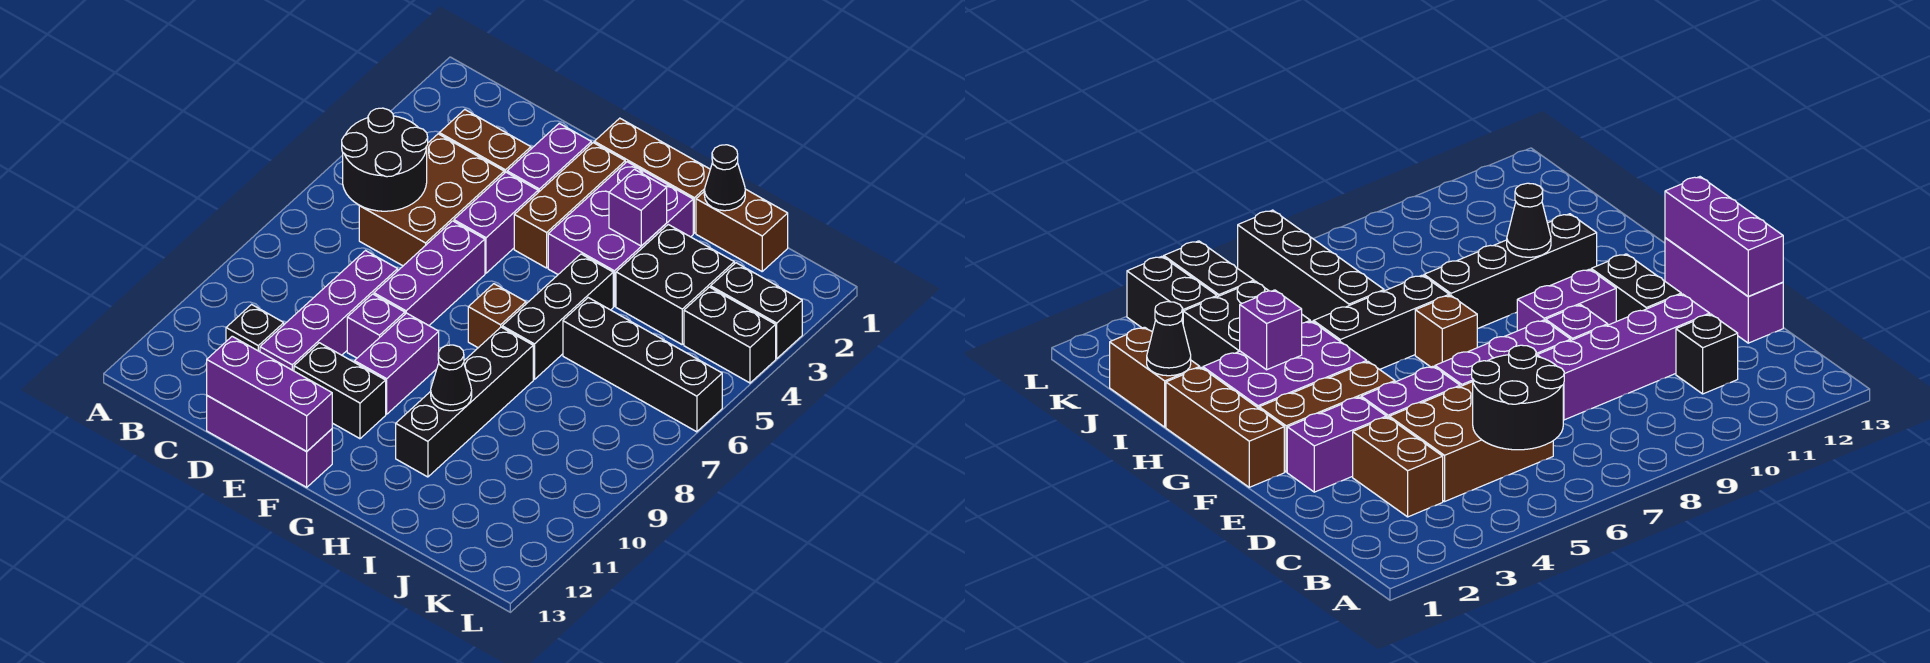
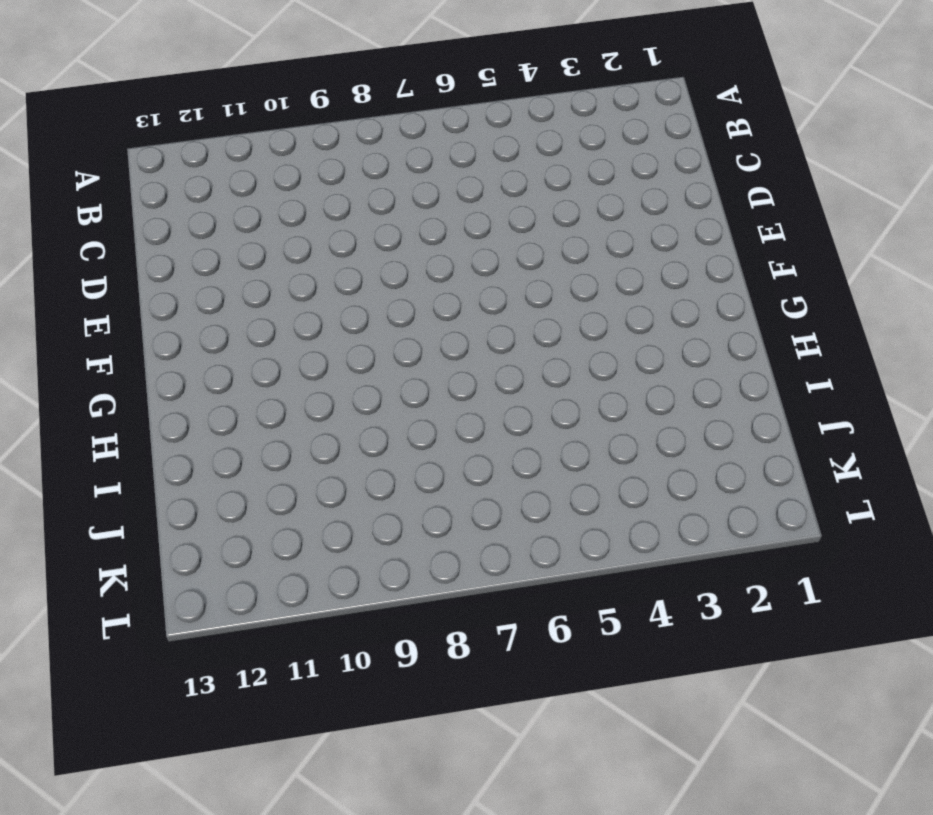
none -> brown 1x2 brick [439,110,531,173]
none -> brown 2x3 brick [359,134,504,266]
none -> black 1x1 brick [226,305,284,352]

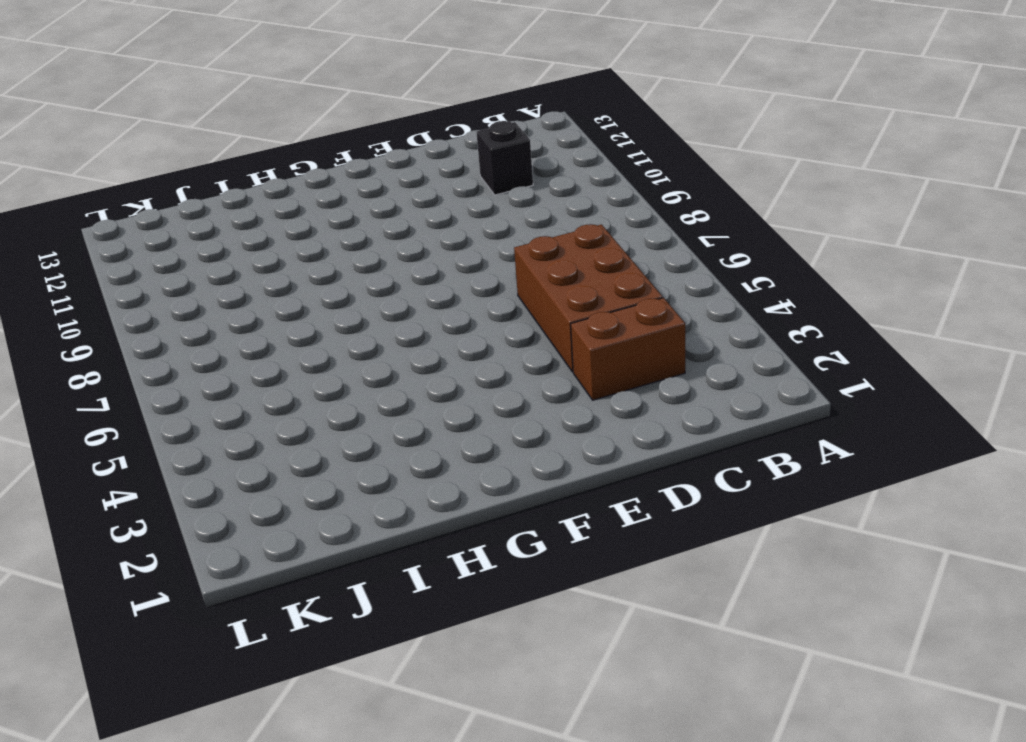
none -> purple 1x4 brick [260,251,398,371]
none -> purple 1x3 brick [207,396,332,487]
none -> purple 1x2 brick [507,123,591,192]

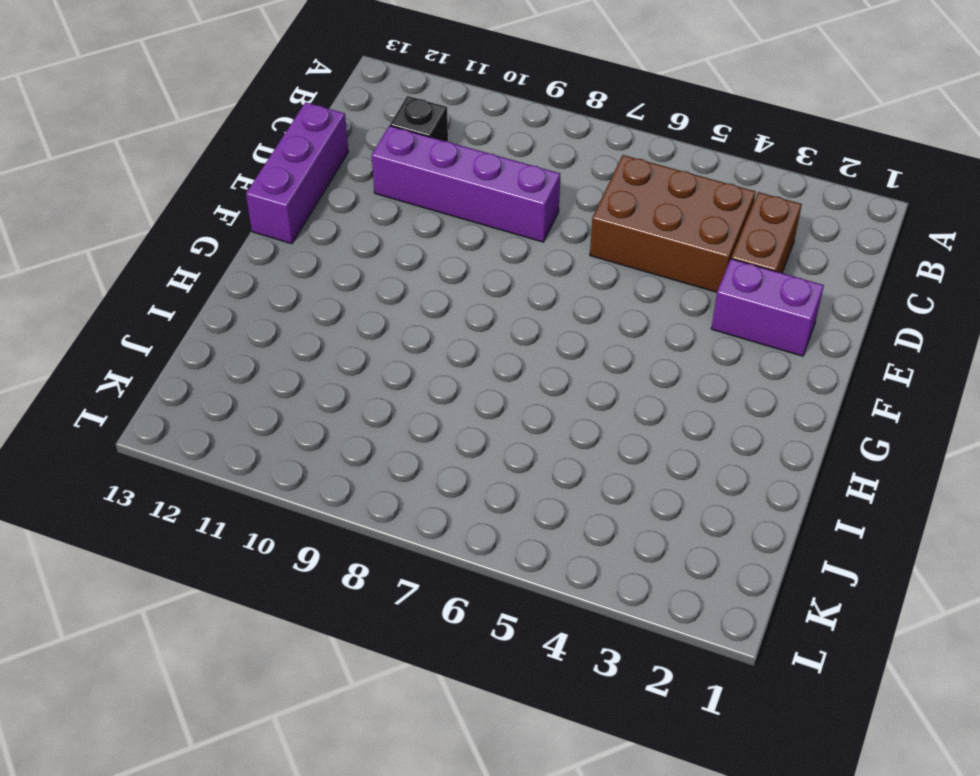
none -> purple 1x2 brick [454,172,538,273]
none -> purple 1x3 brick [374,221,485,325]
none -> purple 1x1 brick [347,294,405,358]

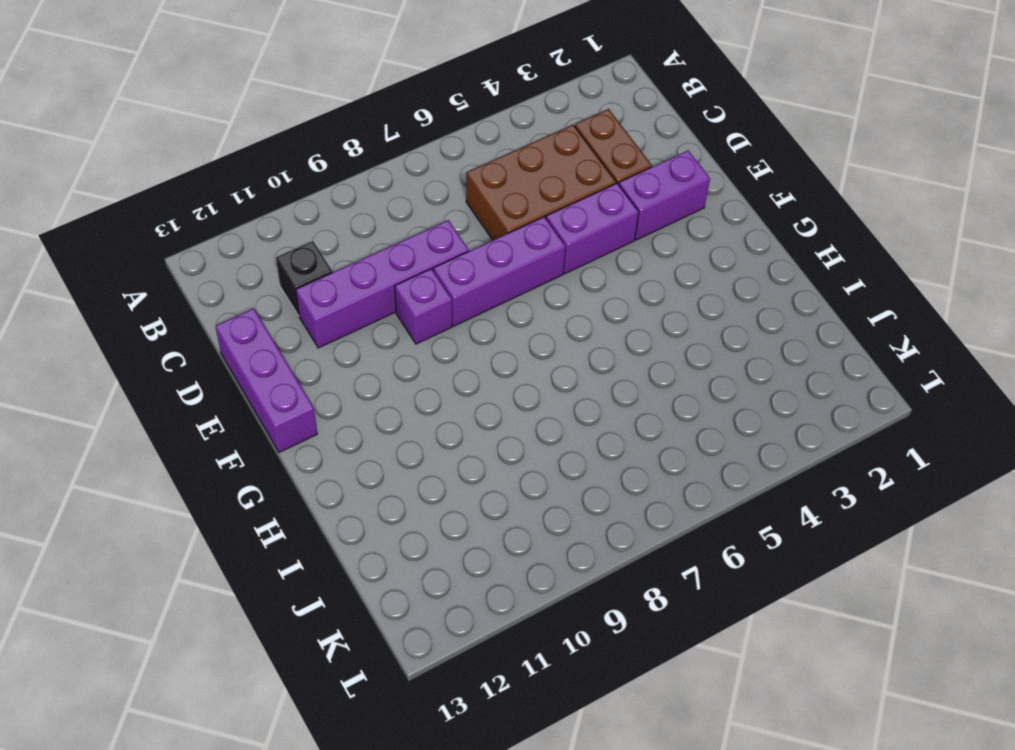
none -> black 1x2 brick [294,343,386,439]
none -> brown 1x3 brick [594,118,710,233]
none -> brown 1x3 brick [514,143,625,268]

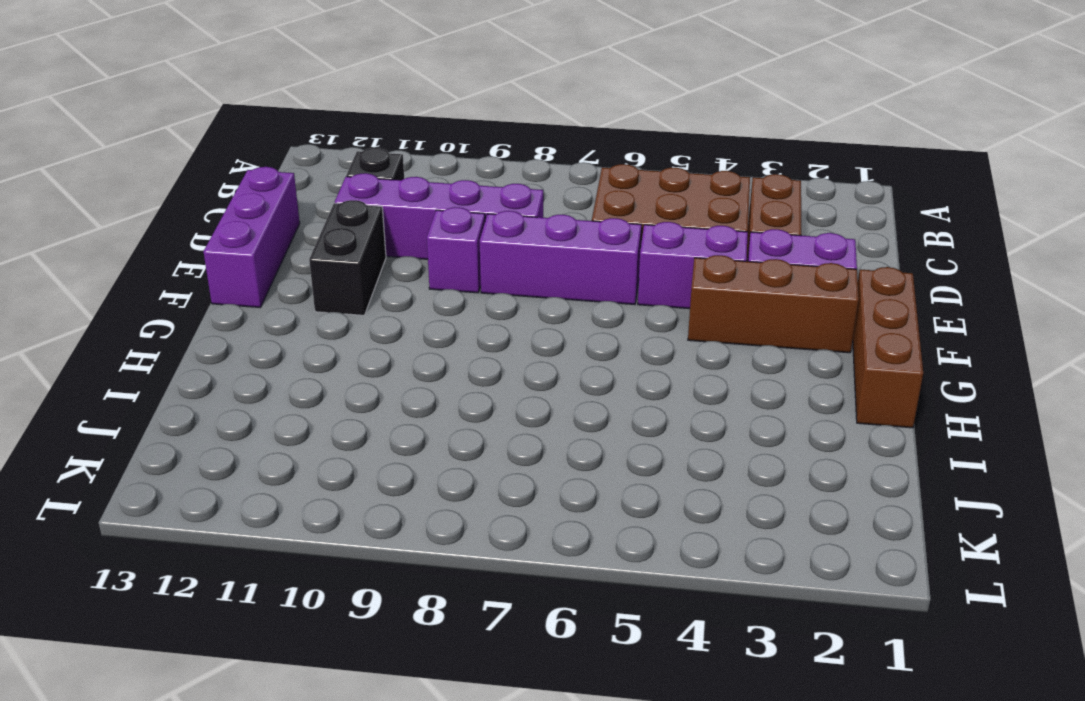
none -> purple 1x2 brick [355,313,439,414]
none -> purple 2x3 brick [548,162,693,306]
none -> brown 1x1 brick [468,284,526,348]

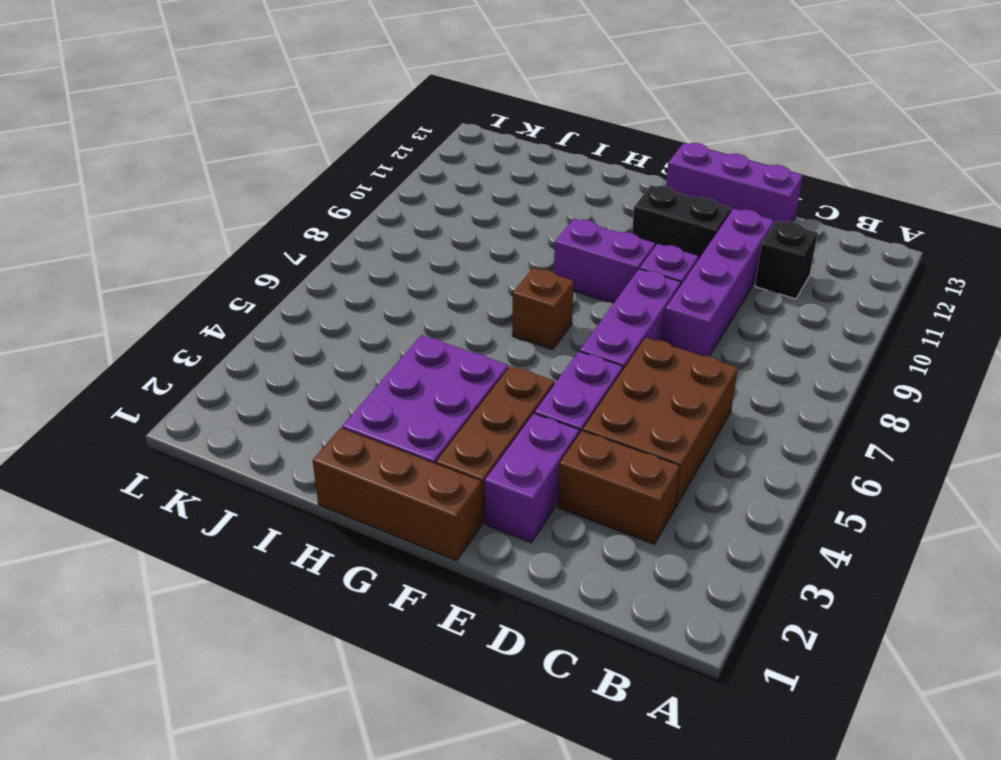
purple 1x2 brick [554,219,655,304] -> purple 1x2 brick turned to [355,313,439,414]
none -> black 1x3 brick [502,254,613,379]
none -> black 1x4 brick [396,327,533,477]
none -> brown 1x2 brick [696,189,788,271]

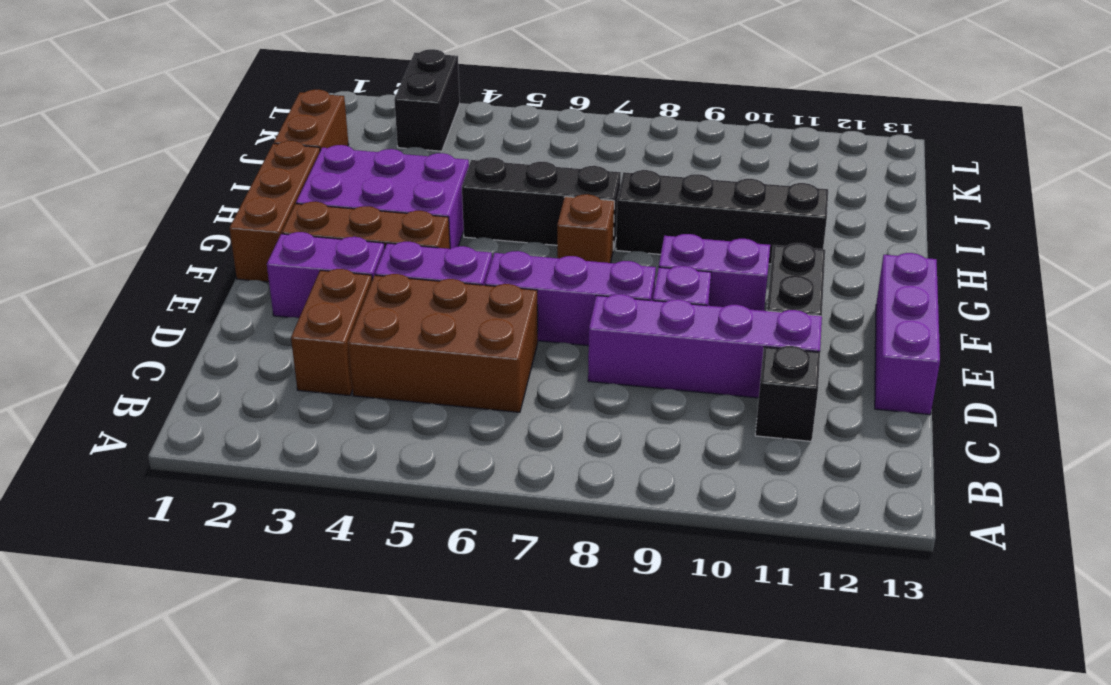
none -> black 2x2 brick [616,224,734,344]
none -> black 1x4 brick [563,298,722,432]
none -> black 1x2 brick [684,287,776,383]

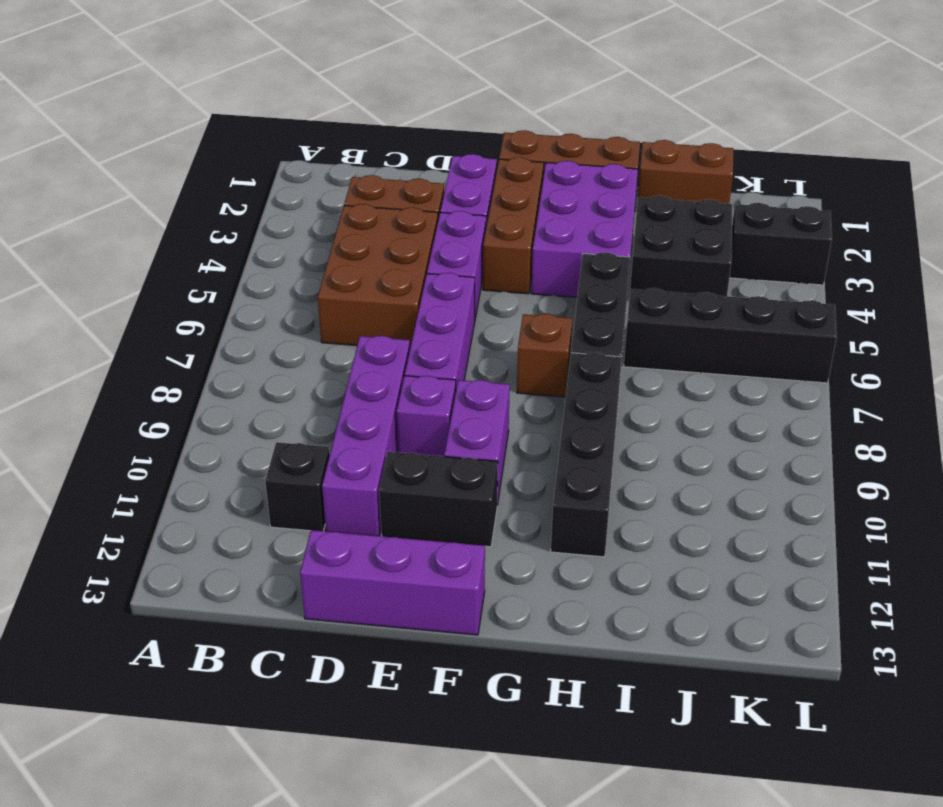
none -> black 1x2 brick [684,287,776,383]
none -> black 2x2 round brick [342,108,428,211]
none -> purple 1x3 brick [207,336,332,451]

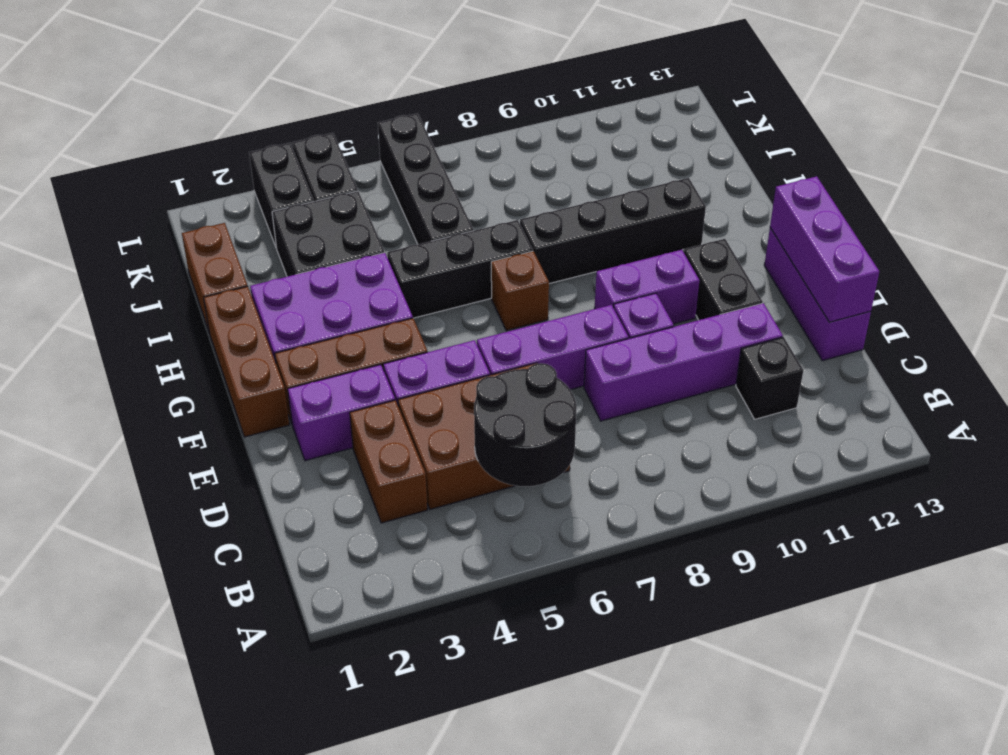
none -> purple 1x1 brick [609,169,667,246]
none -> black 1x1 cone [431,345,472,411]
none -> black 1x1 cone [704,145,745,211]

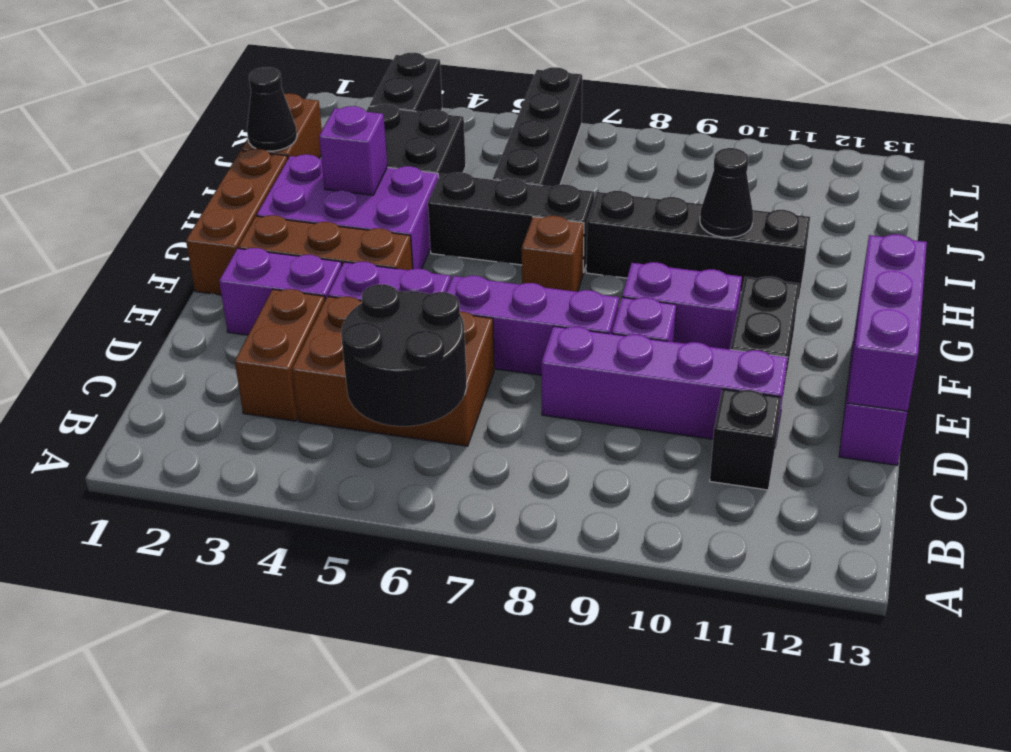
none -> black 1x2 brick [684,287,776,383]

